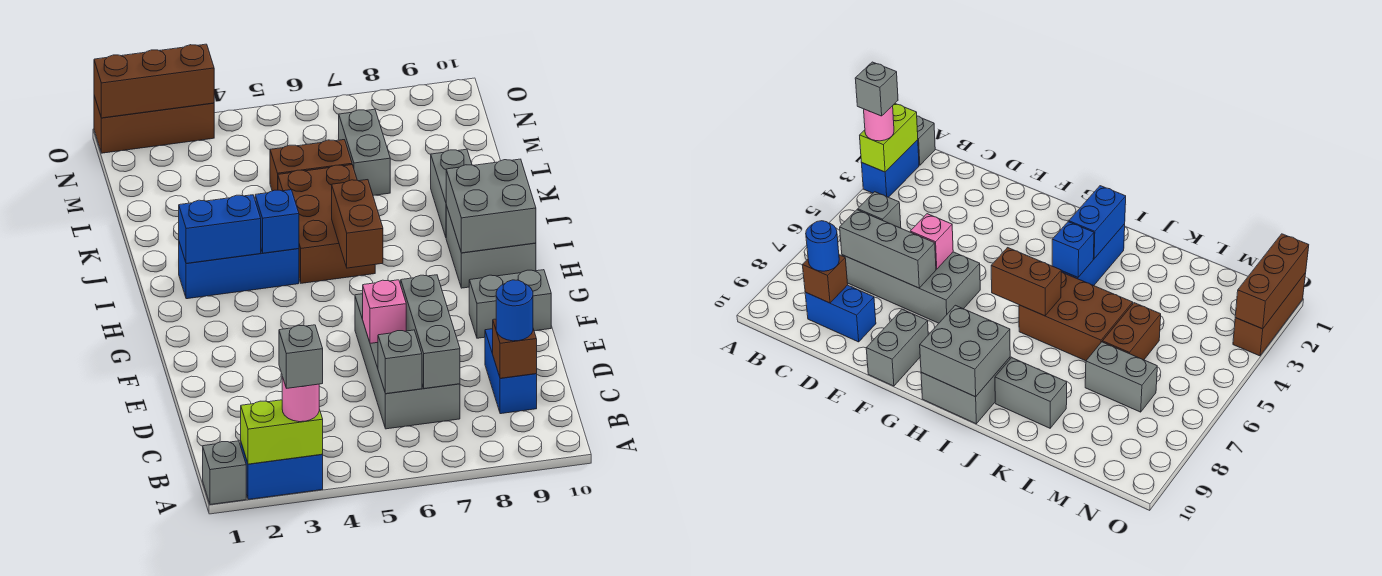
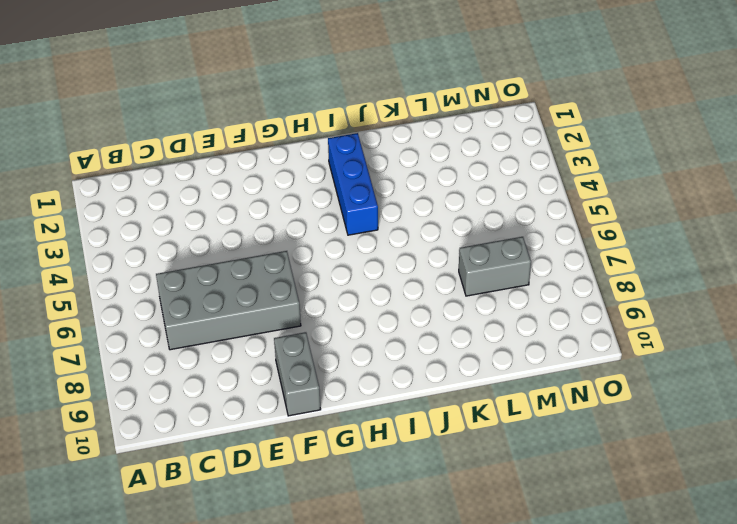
none -> grey 1x1 brick [203,441,246,505]
none -> blue 1x2 brick [241,443,323,499]
none -> blue 1x2 brick [485,329,537,414]

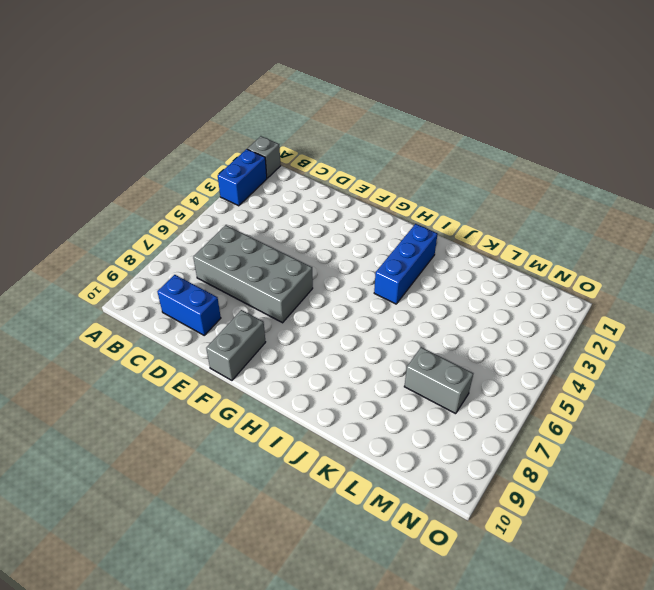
none -> grey 2x2 brick [446,205,536,288]
none -> brown 2x3 brick [278,165,375,283]
none -> grey 1x2 brick [431,149,472,237]

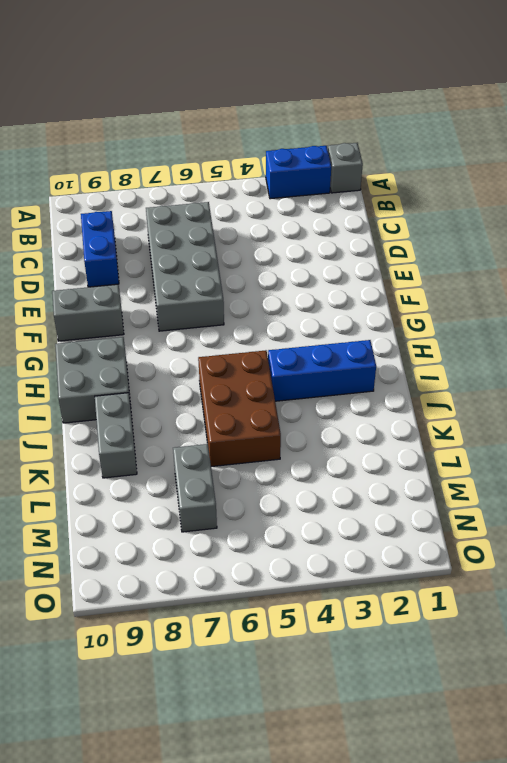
none -> brown 1x2 brick [270,140,352,191]
none -> brown 1x3 brick [94,96,214,153]
none -> lime 1x2 brick [241,400,323,464]

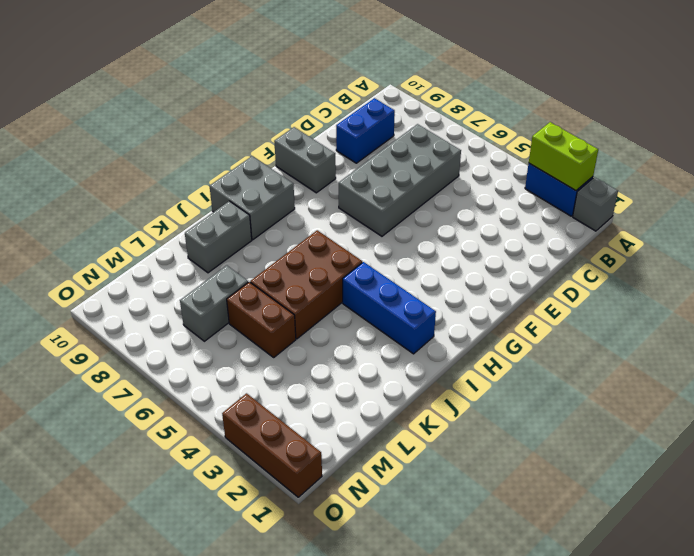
none -> grey 1x1 brick [378,330,422,394]
none -> grey 1x3 brick [401,275,460,388]
none -> brown 1x1 brick [493,319,537,378]

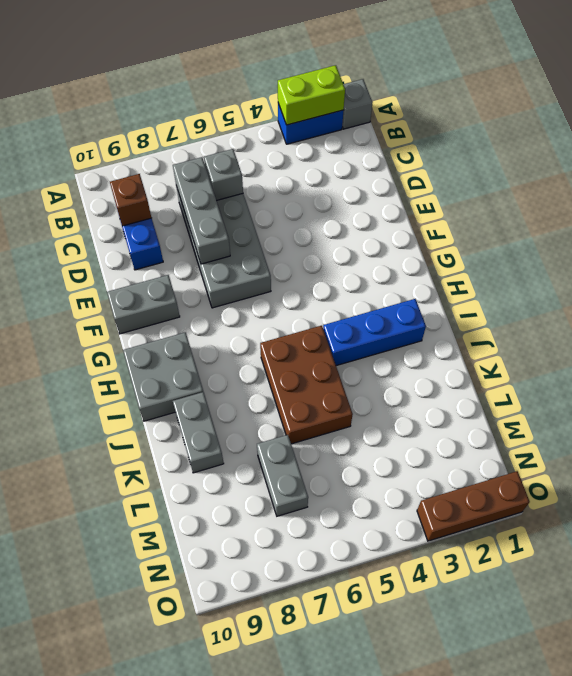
none -> brown 1x2 brick [270,140,352,191]
none -> pink 1x1 brick [363,280,406,343]
none -> brown 1x2 brick [332,180,383,268]

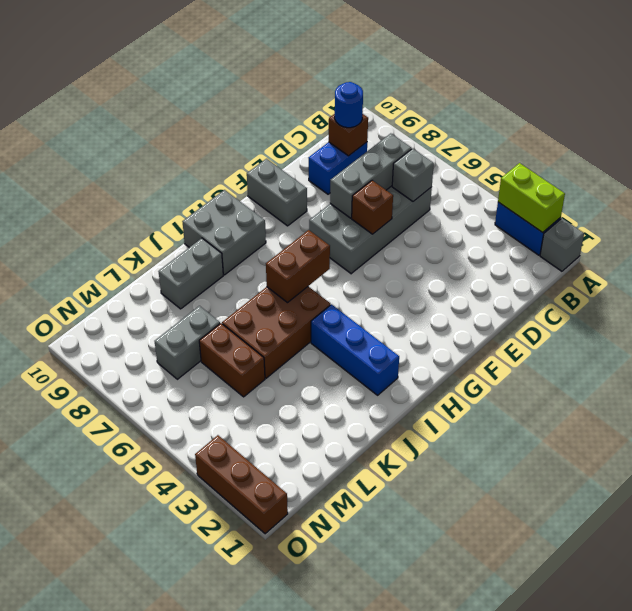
brown 1x1 brick [352,180,393,234] -> pink 1x1 brick [363,280,406,343]
none -> grey 2x2 brick [446,159,536,253]
none -> blue 1x2 brick [179,195,261,263]
none -> blue 1x1 brick [255,190,299,253]

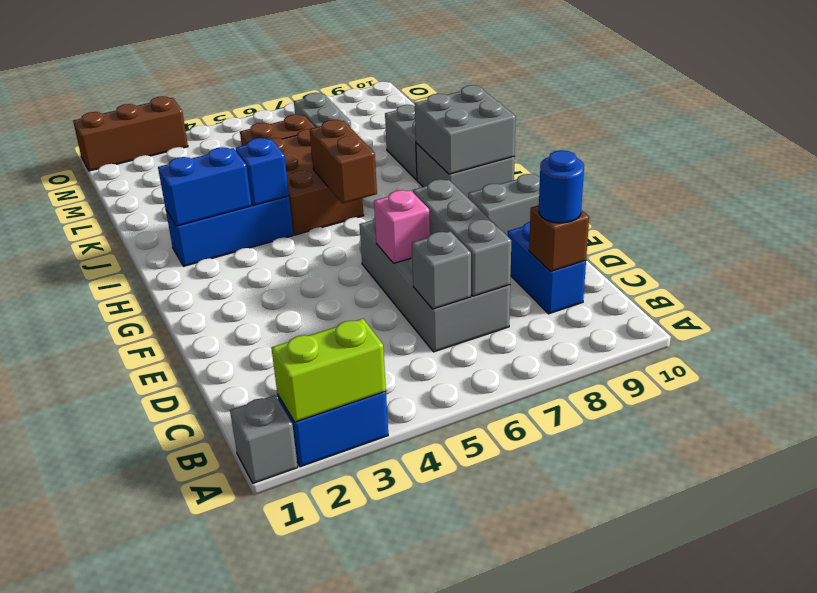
none -> brown 1x3 brick [94,44,214,118]
none -> pink 1x1 round brick [282,377,319,422]
none -> grey 1x1 brick [279,325,323,388]

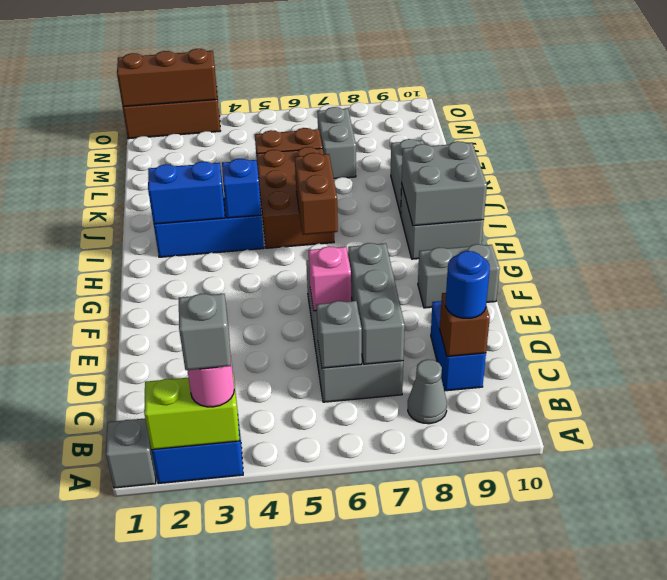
grey 1x1 cone [408,360,447,424] -> none

